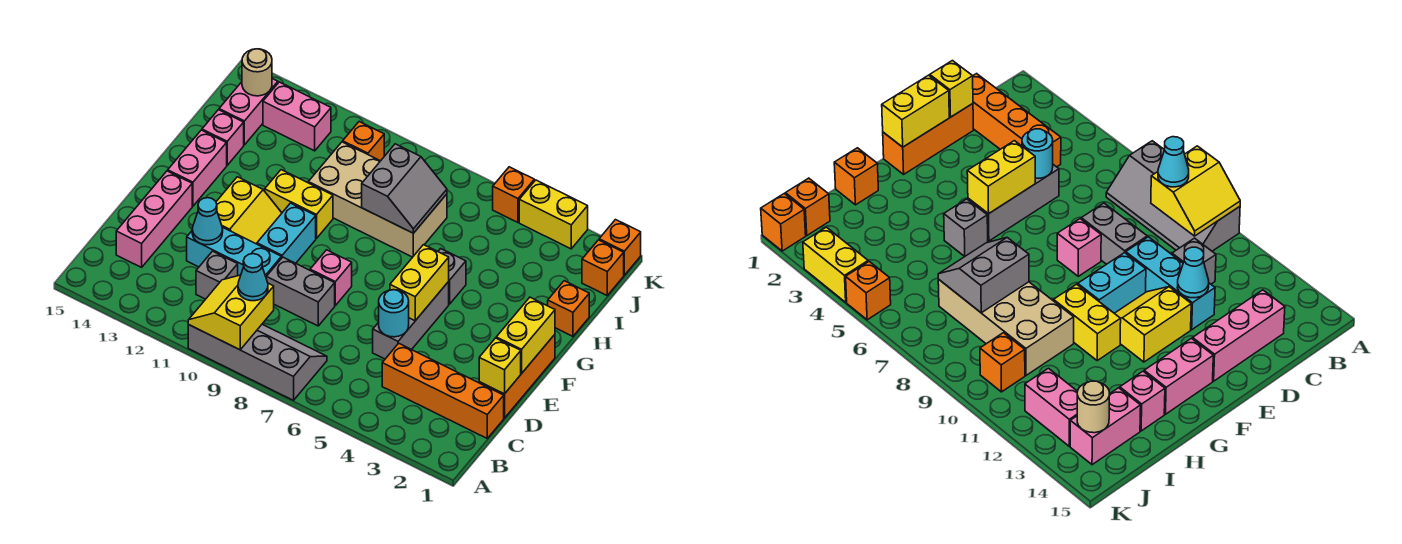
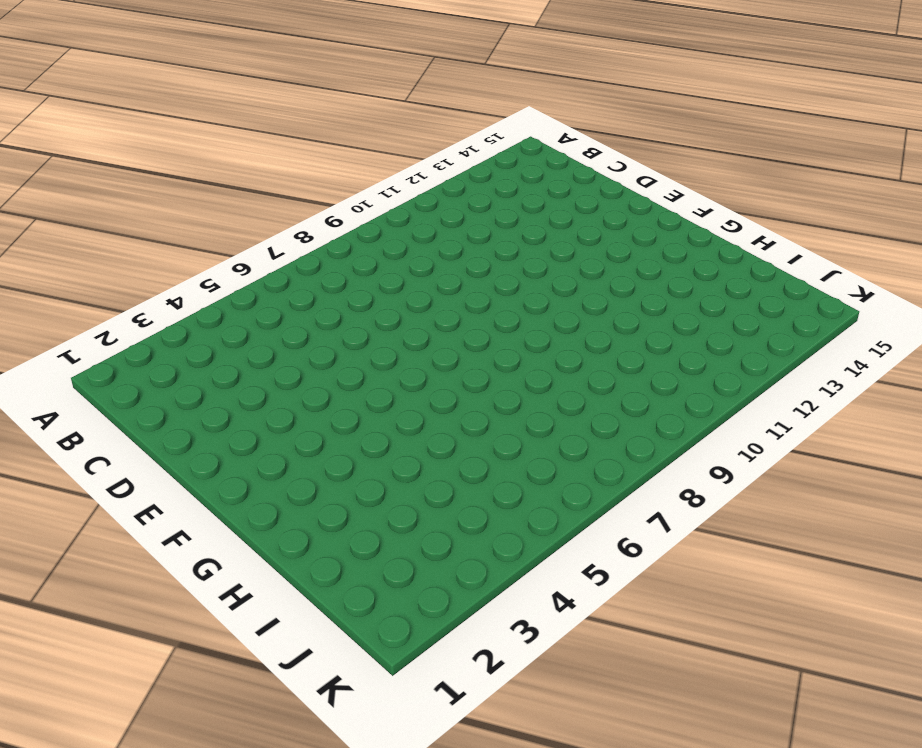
none -> grey 2x4 slope [188,324,327,400]
none -> orange 1x4 brick [382,343,504,438]
none -> grey 1x1 brick [196,251,238,299]
none -> pink 1x3 brick [116,171,192,267]

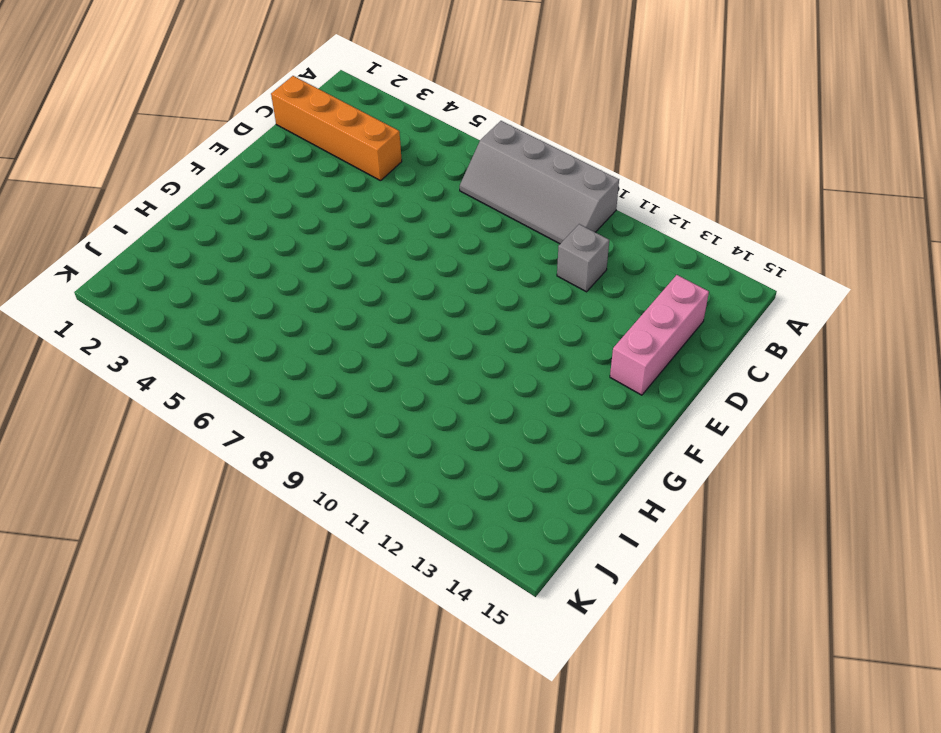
none -> orange 1x3 brick [479,335,555,418]
none -> grey 1x3 brick [373,282,449,359]
none -> grey 1x2 brick [266,257,335,326]
none -> cyan 1x3 brick [187,227,281,277]

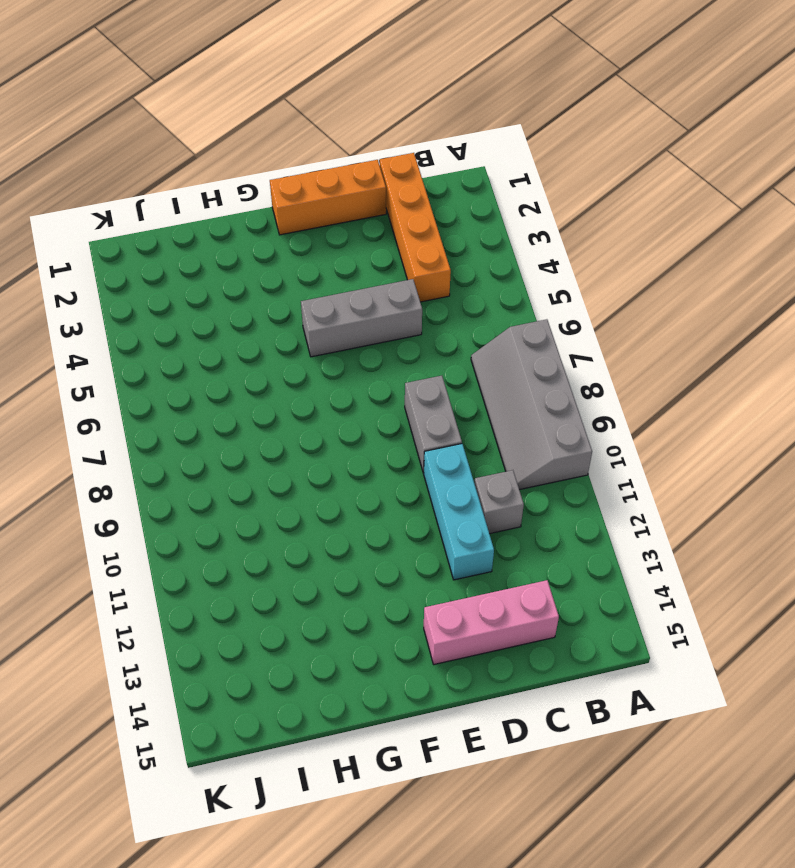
none -> pink 1x1 brick [310,250,352,305]
none -> cyan 1x2 brick [257,203,316,263]
none -> yellow 2x2 slope [216,177,282,244]
none -> pink 1x2 brick [168,130,227,206]

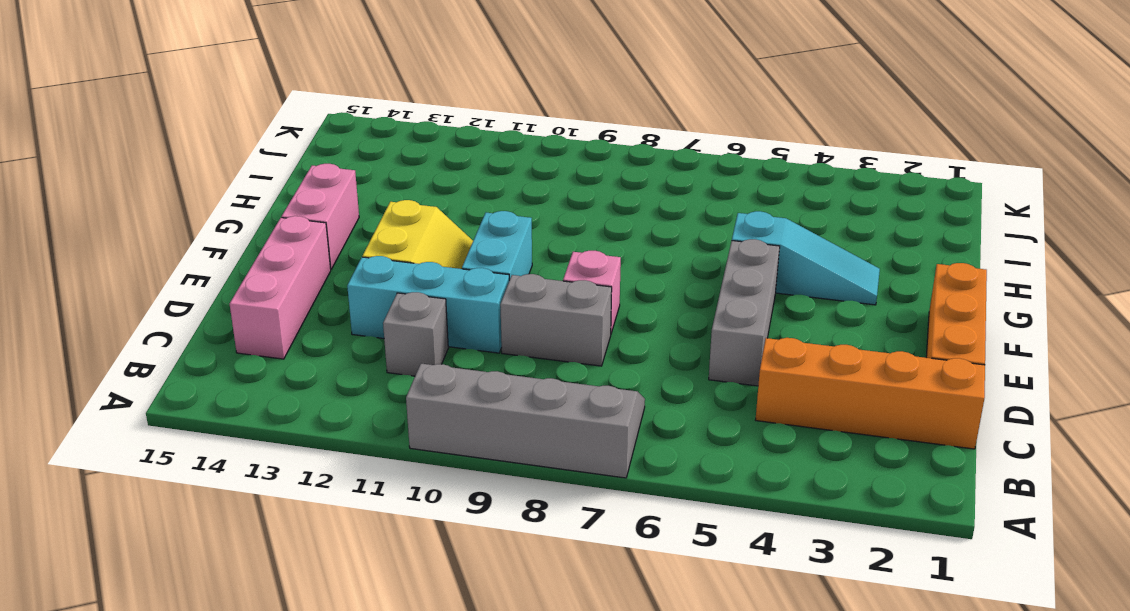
cyan 1x3 slope [732,211,880,305] -> grey 1x1 brick [438,249,466,304]
none -> yellow 1x2 brick [265,170,333,238]
none -> orange 1x1 brick [548,281,589,336]
none -> tan 2x4 brick [308,142,447,257]
none -> pink 1x1 brick [202,110,244,165]

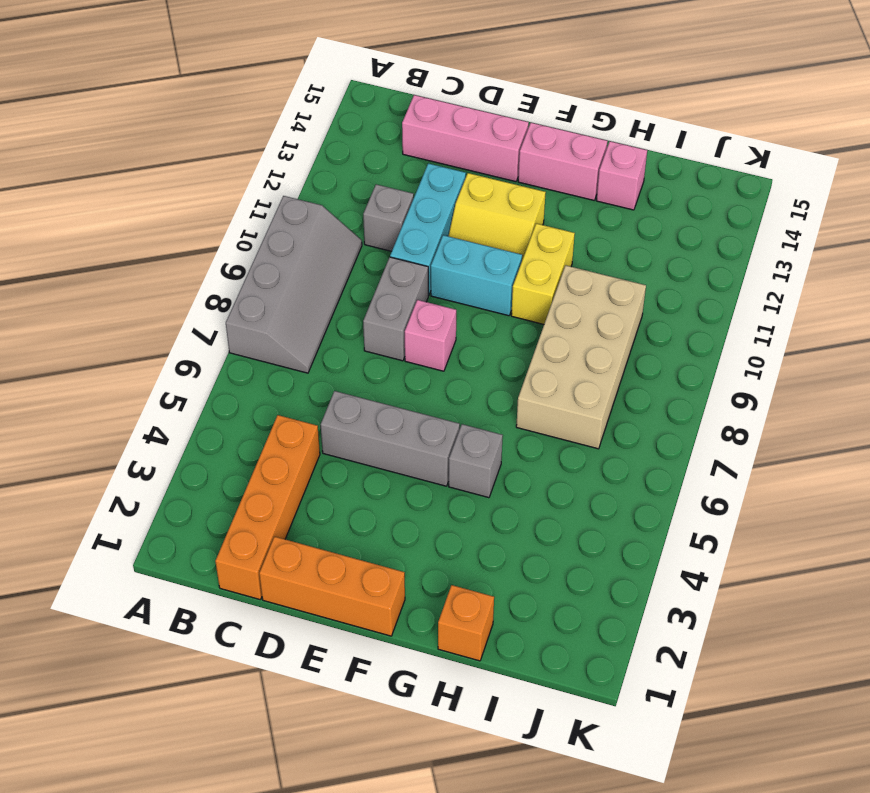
none -> pink 1x2 brick [219,79,278,145]
none -> orange 1x1 brick [582,240,624,295]
none -> orange 1x1 brick [343,122,384,161]
none -> pink 1x2 brick [263,82,331,151]

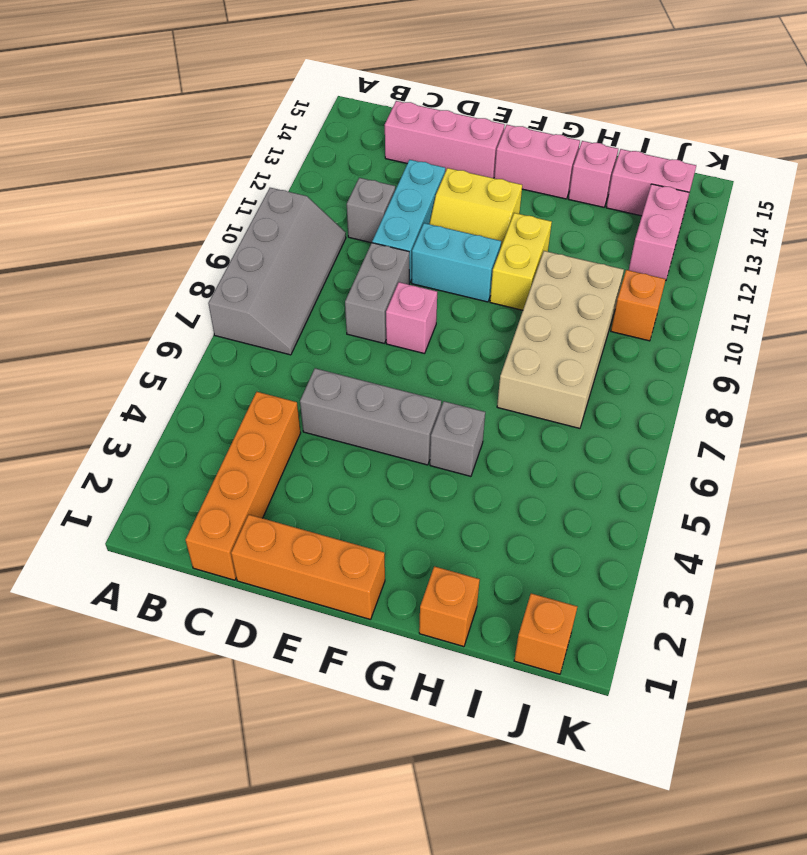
none -> orange 1x1 brick [599,220,641,275]
none -> yellow 1x2 brick [519,180,588,249]
none -> orange 1x1 brick [493,167,534,222]
none -> yellow 2x2 slope [188,275,274,350]

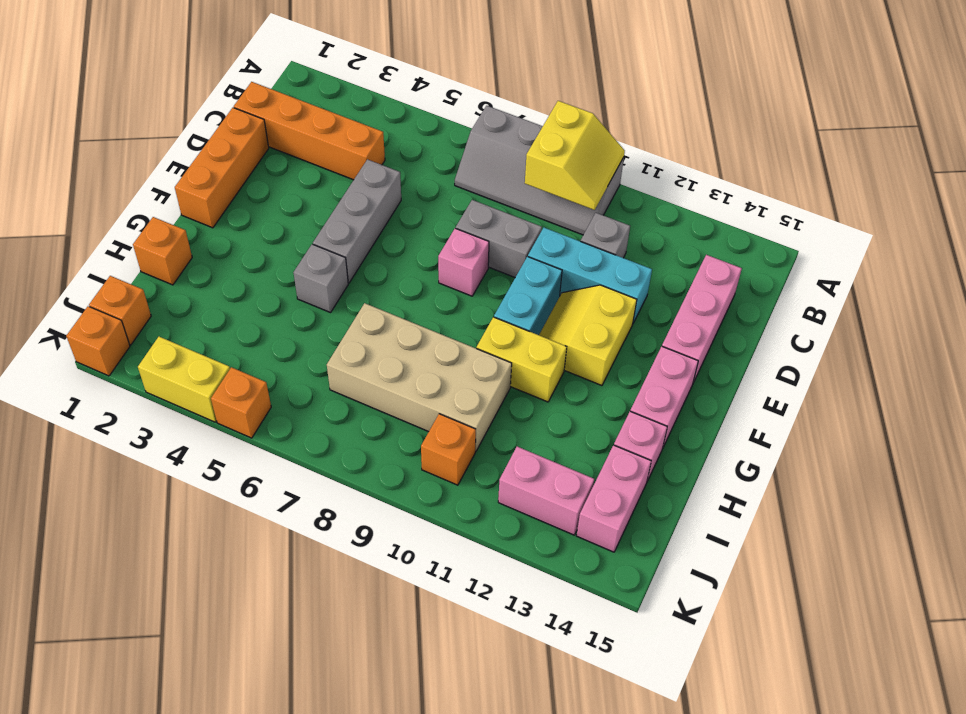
none -> yellow 1x1 brick [479,338,521,394]
none -> cyan 1x1 round brick [379,290,409,337]
none -> cyan 1x1 cone [192,198,223,245]
none -> yellow 1x2 brick [496,297,555,373]

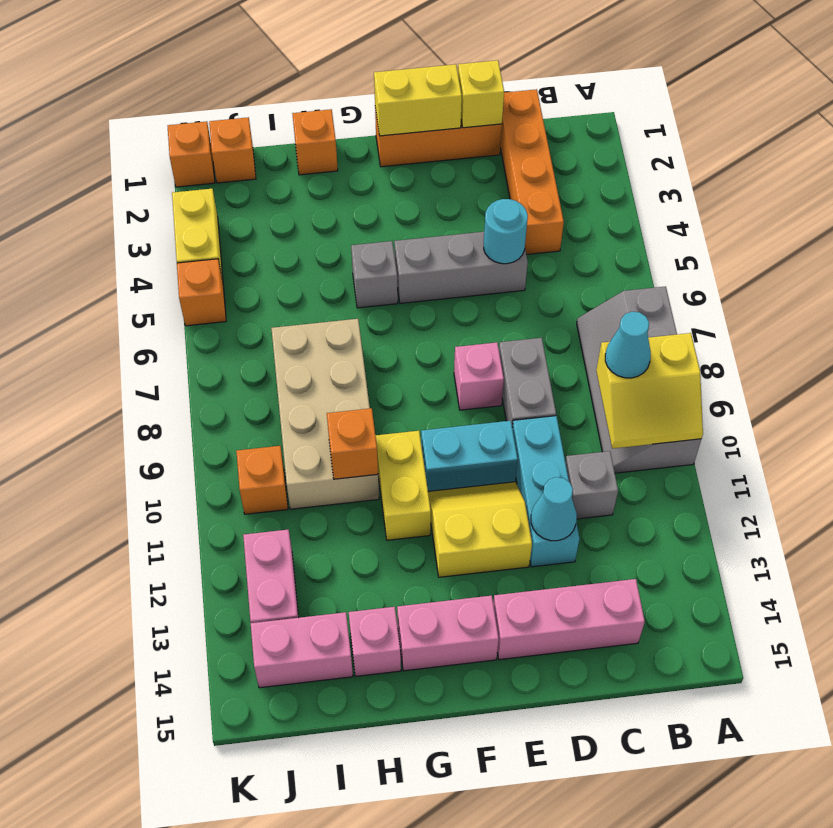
orange 1x1 brick [327,408,378,479] -> none
none -> yellow 1x2 brick [390,245,449,321]
none -> grey 2x2 slope [362,144,447,233]
none -> tan 1x1 round brick [242,49,272,96]

